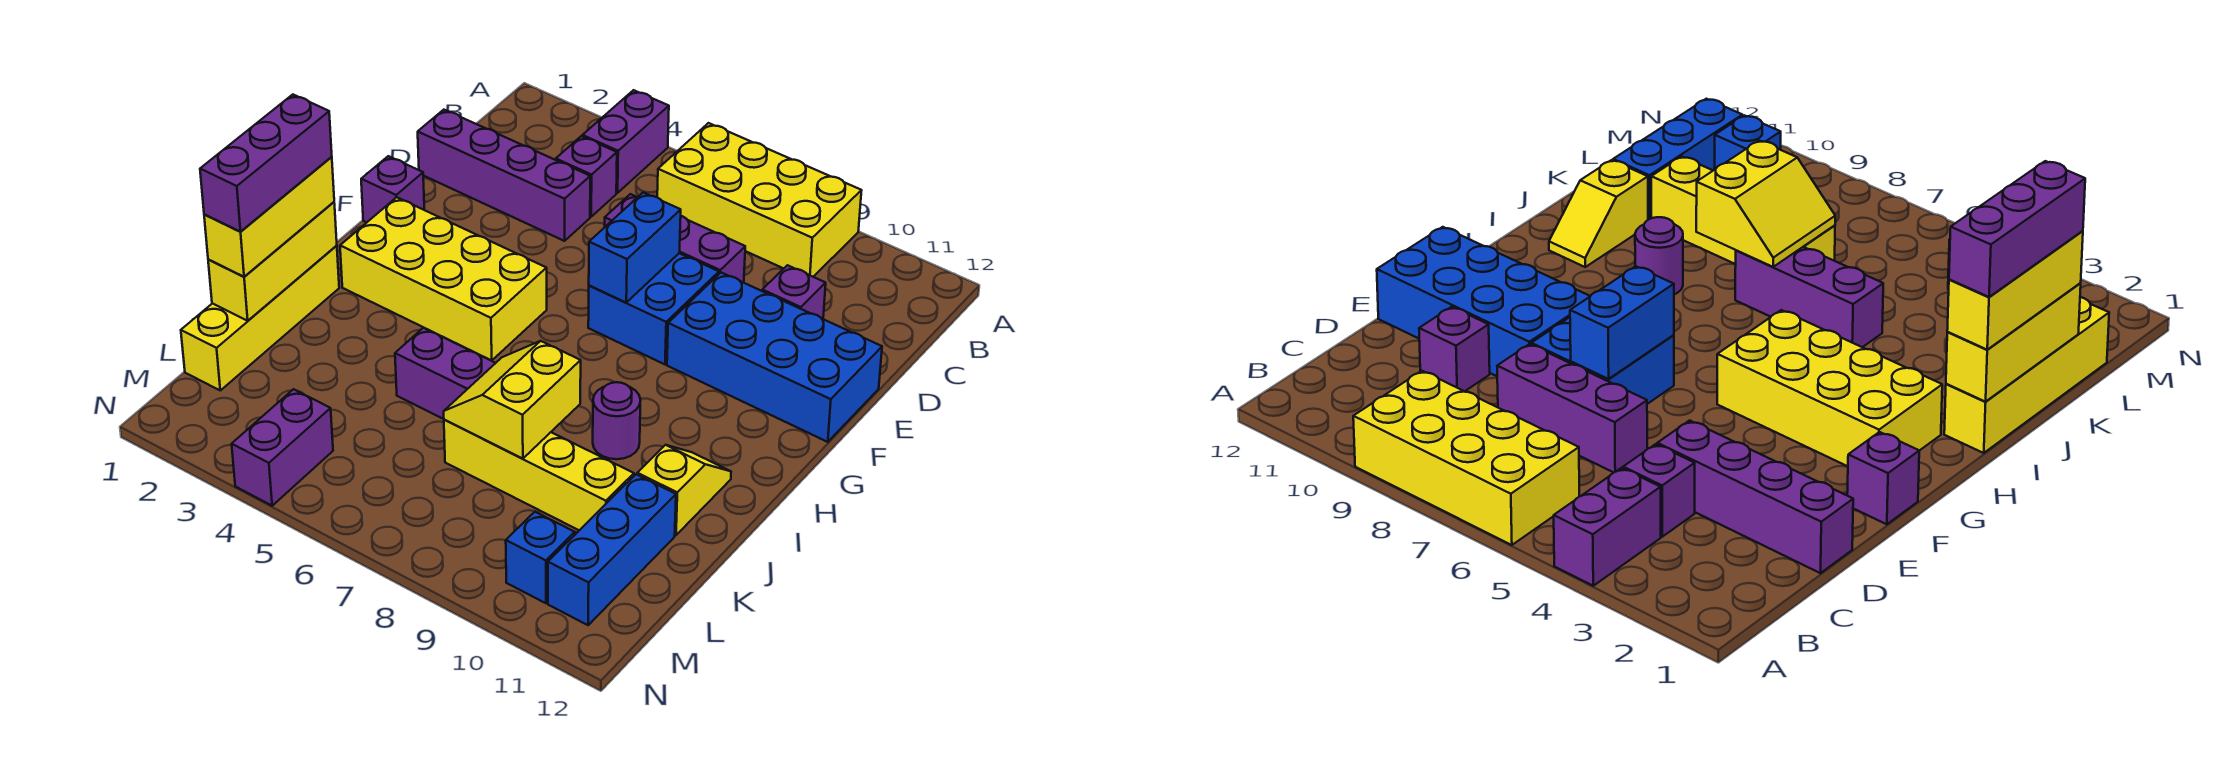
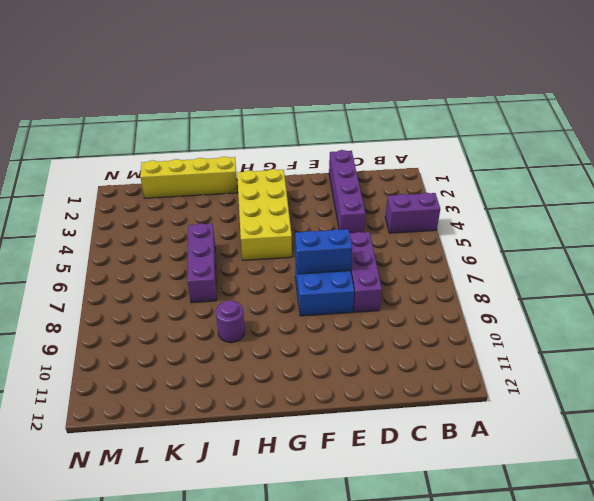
none -> yellow 2x4 brick [657,123,862,277]
none -> purple 1x1 brick [556,136,617,217]
none -> purple 1x1 brick [762,265,826,319]

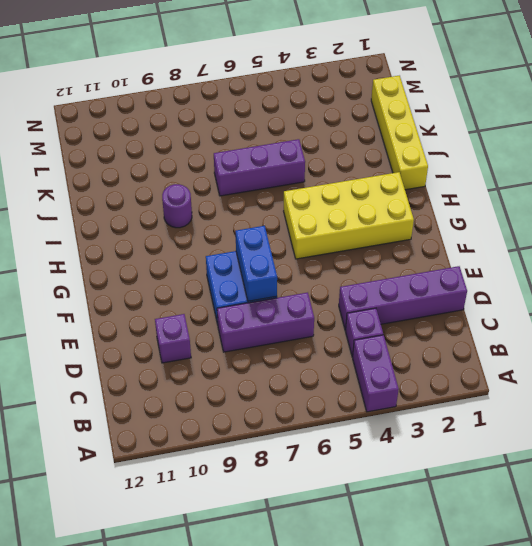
none -> yellow 2x4 brick [657,123,862,277]
none -> blue 2x4 brick [667,273,882,442]
none -> purple 1x1 brick [361,156,424,223]

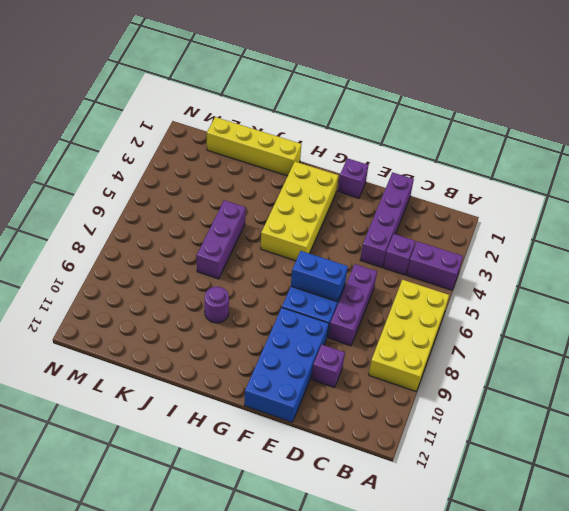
none -> yellow 1x2 slope [637,445,731,535]
none -> yellow 1x4 brick [444,420,634,530]
none -> blue 1x3 brick [548,474,676,625]

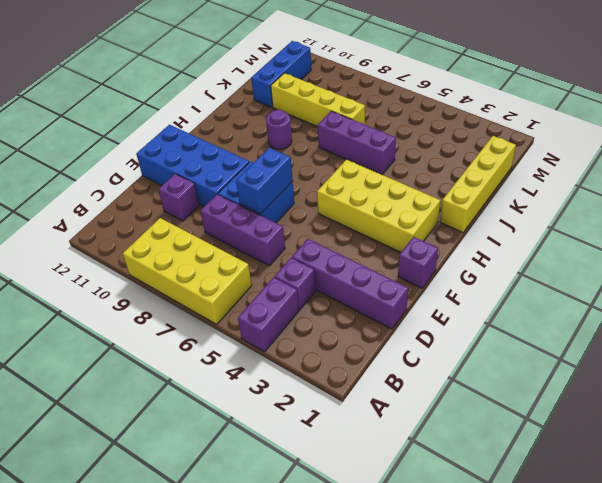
none -> yellow 1x2 slope [637,445,731,535]
none -> purple 1x2 brick [232,389,333,506]
none -> blue 1x1 brick [506,512,575,603]

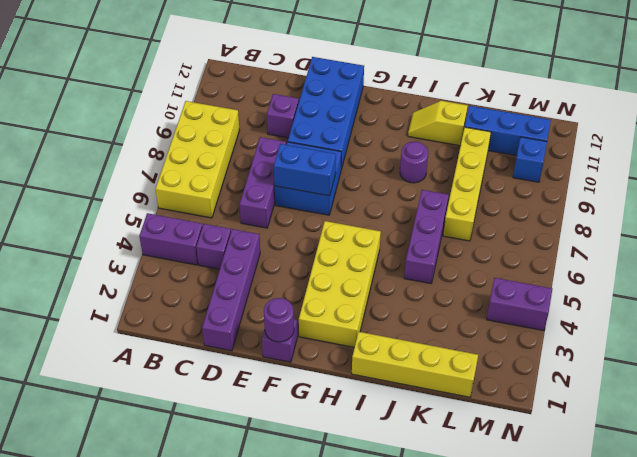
purple 1x1 round brick [264,298,294,342] -> none
none -> yellow 1x3 brick [208,202,337,321]
none -> yellow 2x2 slope [444,341,581,459]
none -> yellow 1x3 brick [204,157,334,277]

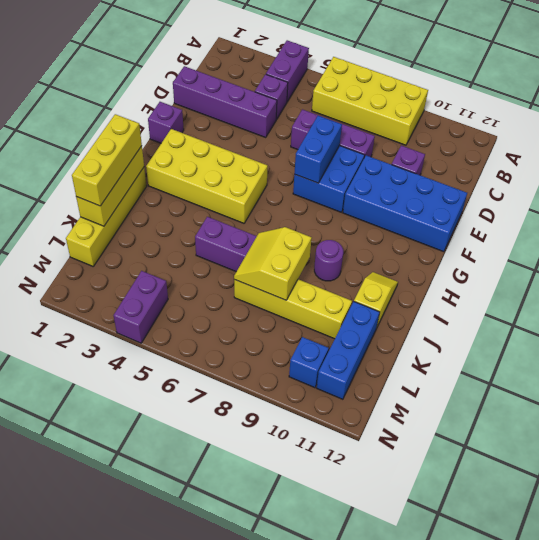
none -> purple 1x3 brick [200,95,332,232]

